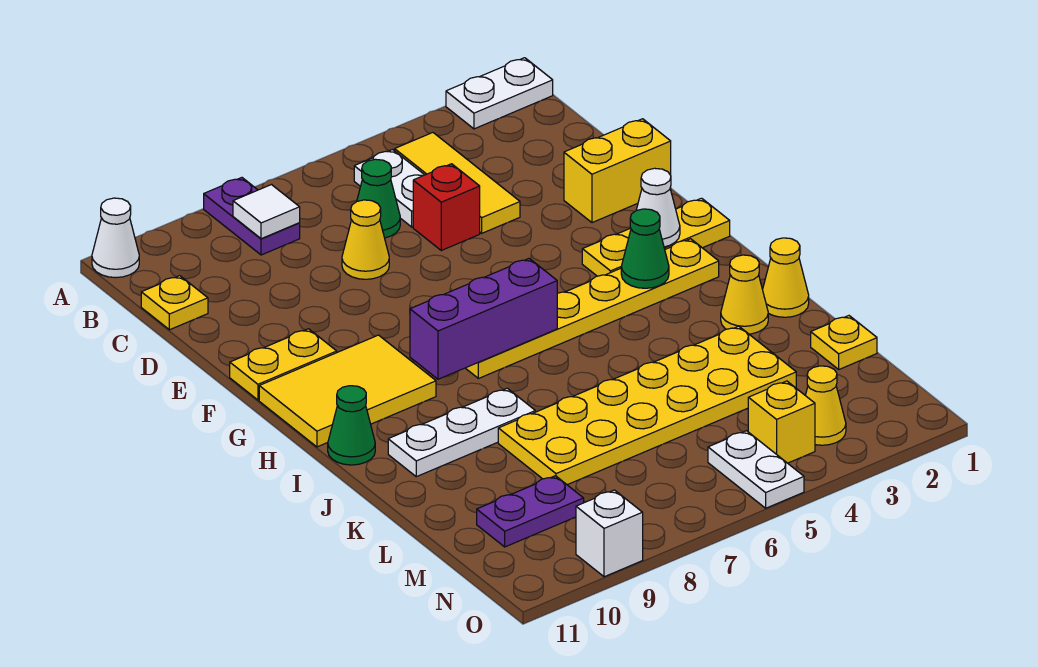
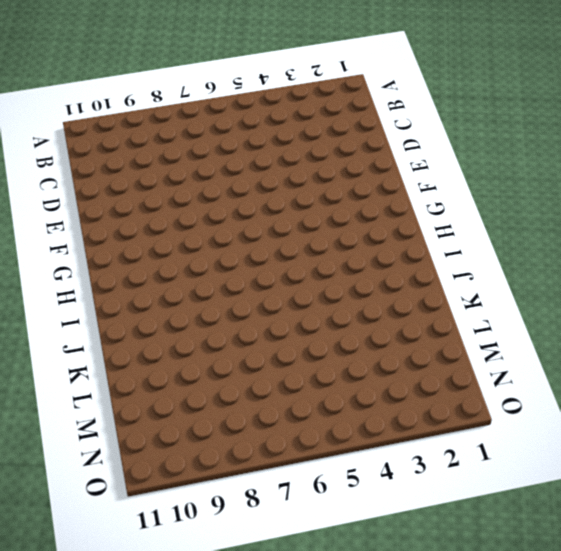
none -> white 1x2 plate [446,58,553,129]
none -> purple 1x2 plate [204,178,300,255]
none -> white 1x1 cone [92,198,139,278]

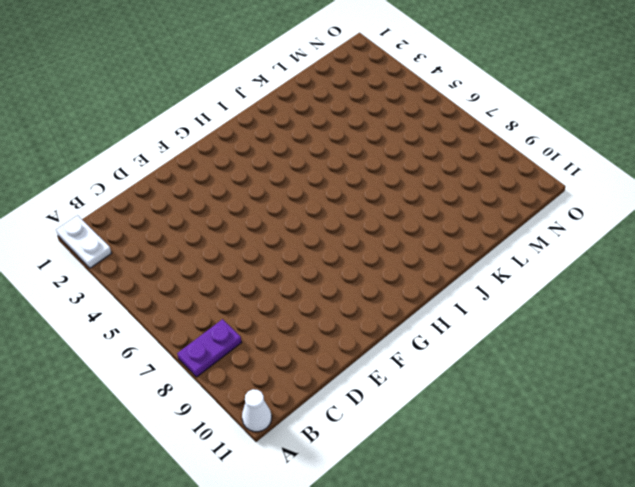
none -> yellow 1x3 tile [395,133,520,233]
none -> white 1x2 plate [354,150,424,227]
none -> green 1x1 cone [357,159,400,238]

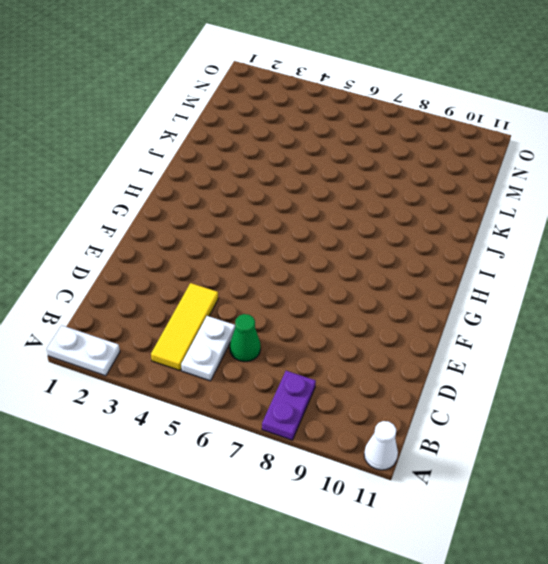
none -> yellow 1x1 plate [141,276,208,330]
none -> red 1x1 brick [413,164,480,250]
none -> yellow 1x1 cone [342,200,389,279]

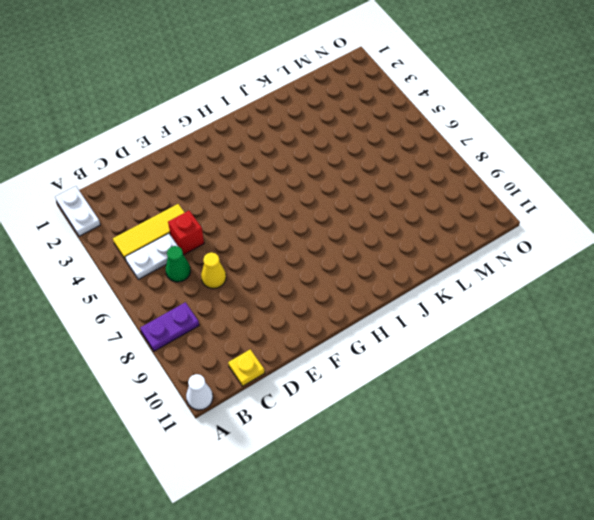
none -> yellow 1x2 brick [564,119,671,223]
none -> yellow 1x2 plate [230,329,337,400]
none -> yellow 1x3 plate [582,198,730,276]

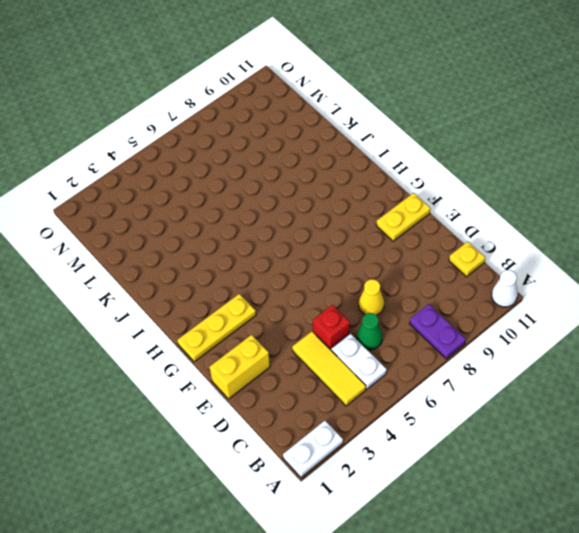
none -> yellow 2x3 tile [259,335,436,447]
none -> yellow 1x6 plate [466,239,719,378]
none -> green 1x1 cone [328,386,375,465]

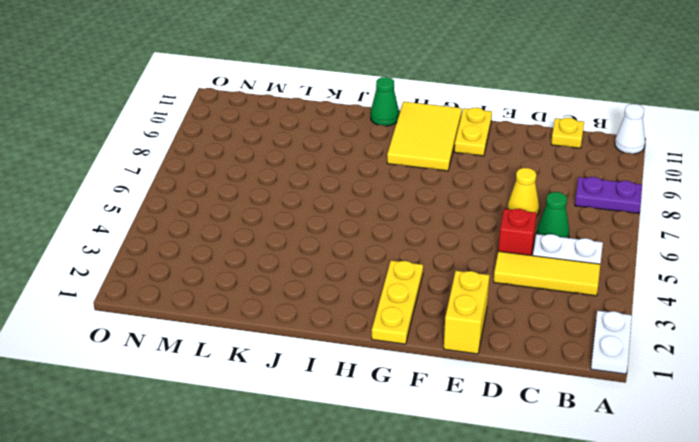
none -> yellow 1x6 plate [466,239,719,378]
none -> yellow 1x1 cone [763,238,809,317]
none -> yellow 1x1 cone [721,255,768,334]

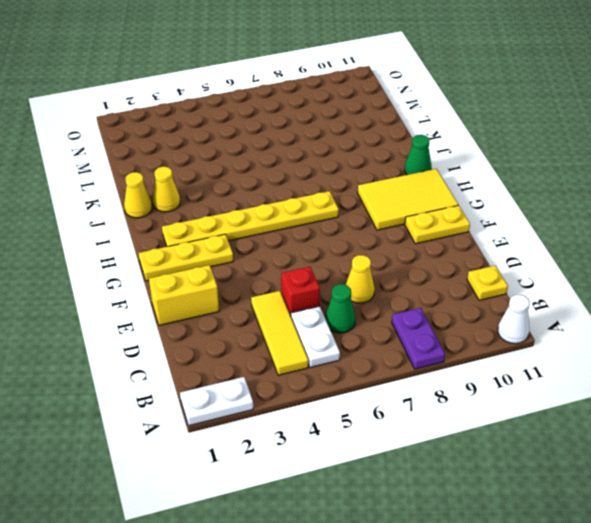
none -> white 1x3 plate [388,388,535,477]
none -> yellow 2x6 plate [498,326,796,485]
none -> yellow 1x1 plate [811,316,877,369]

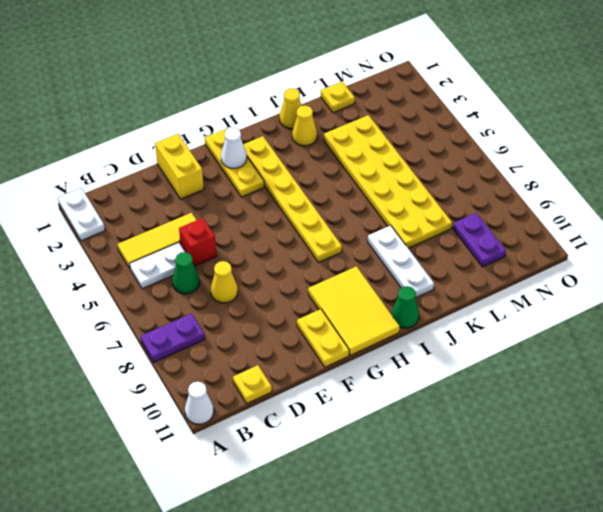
none -> yellow 1x1 cone [805,366,846,445]
none -> yellow 1x1 brick [748,381,815,463]
none -> white 1x2 plate [708,431,804,508]

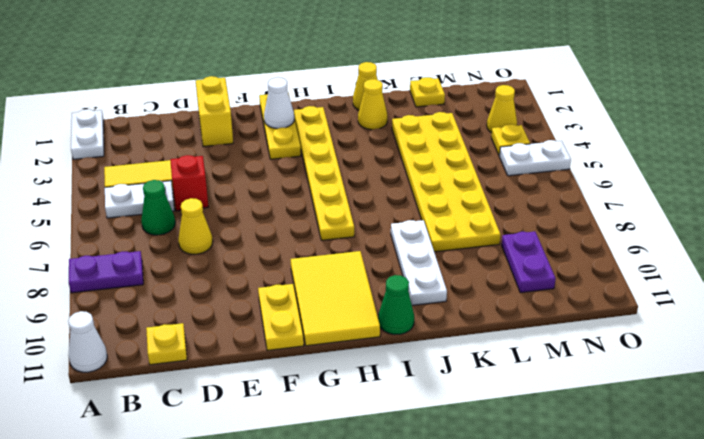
yellow 1x1 plate [491,124,530,156] -> yellow 1x1 brick [748,381,815,463]
none -> white 1x1 brick [576,490,643,577]
none -> white 1x1 tile [233,185,300,239]
none -> green 1x1 cone [621,209,669,288]

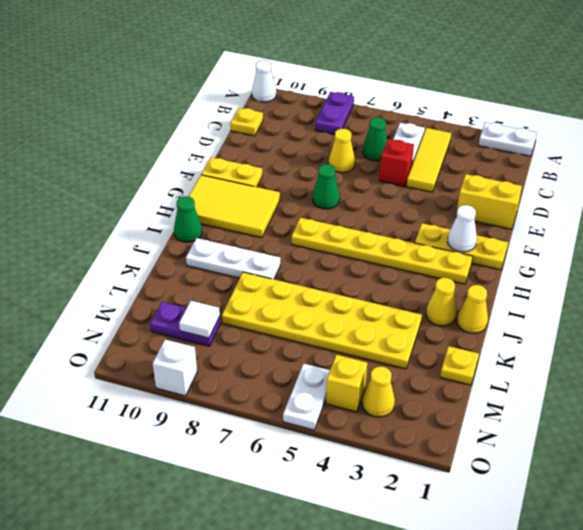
green 1x1 cone [312,164,340,209] -> green 1x1 cone moved to [621,209,669,288]
white 1x1 tile [179,301,220,338] -> white 1x1 tile moved to [233,185,300,239]
none -> purple 1x3 brick [410,259,557,379]

